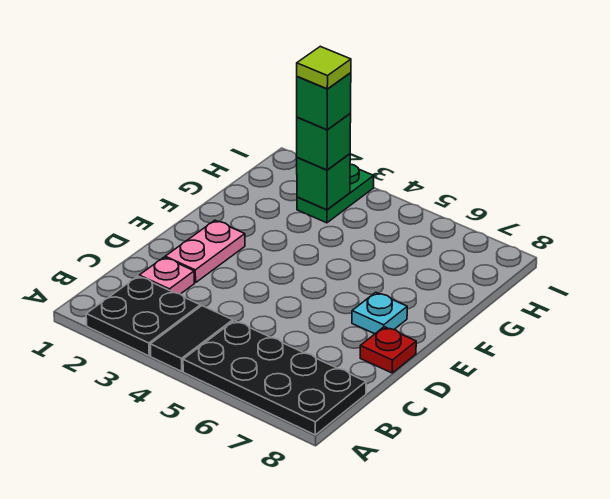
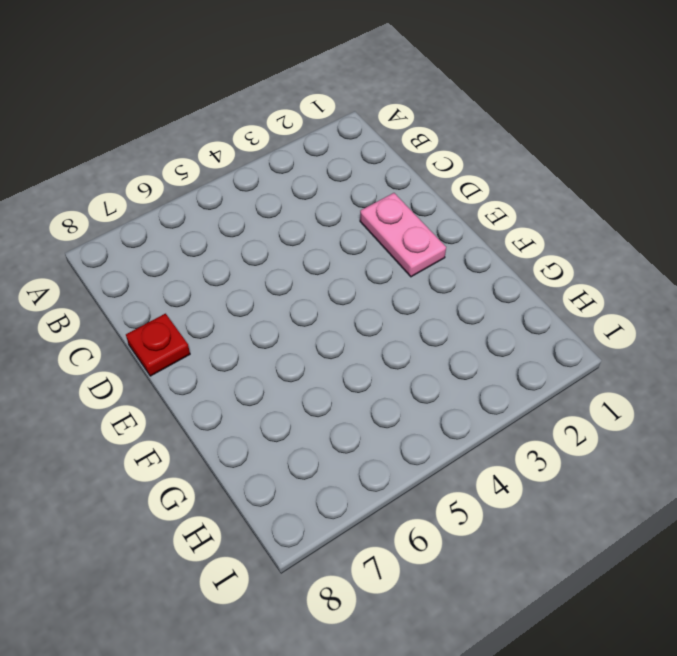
none -> black 2x2 plate [86,276,200,356]
none -> black 1x2 tile [150,306,233,371]
none -> black 2x4 plate [183,321,366,435]

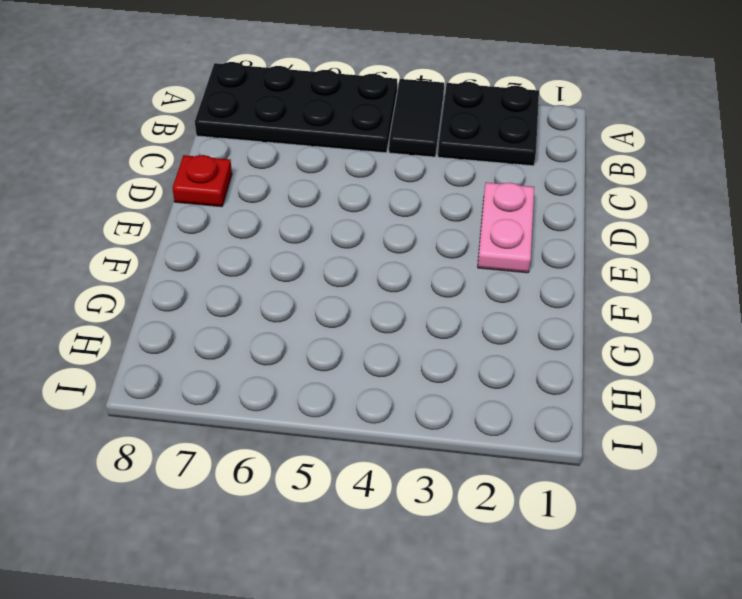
none -> pink 1x1 plate [139,257,194,294]
none -> cyan 1x1 plate [352,292,407,334]
none -> green 1x2 plate [297,164,374,223]

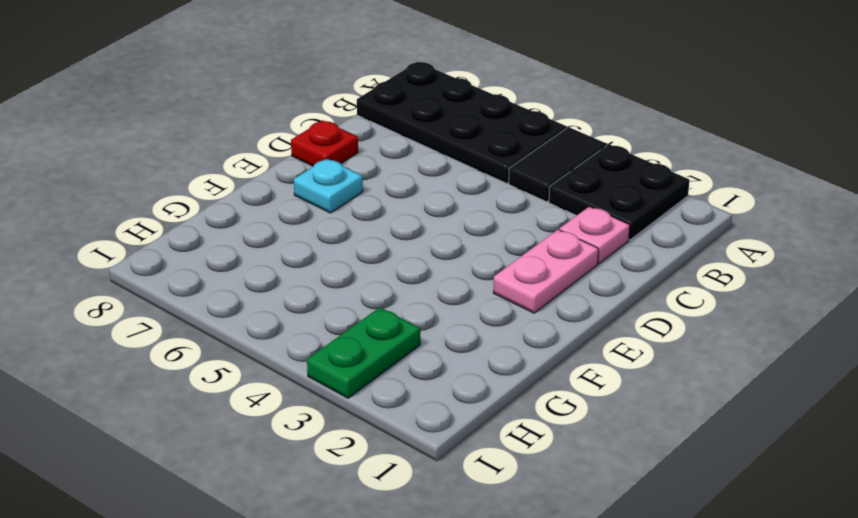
none -> green 1x1 brick [297,154,350,210]
none -> green 1x1 brick [297,114,351,170]
none -> green 1x1 brick [297,73,351,130]

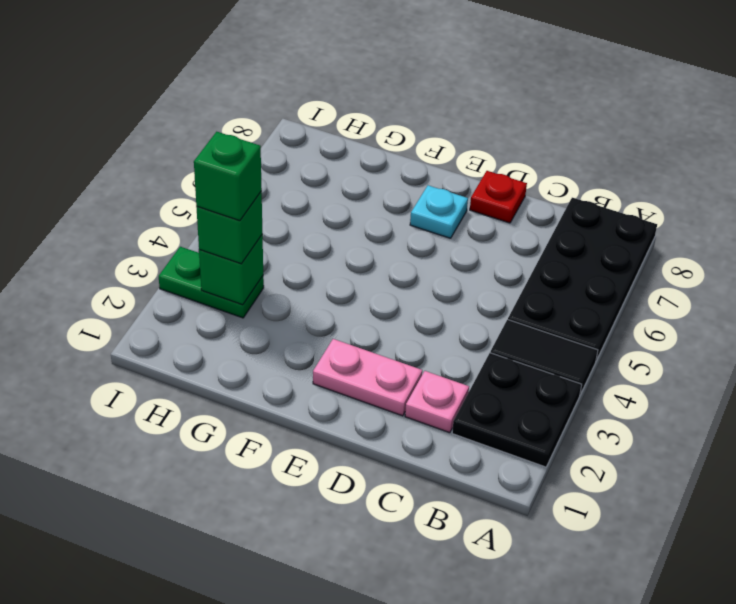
none -> lime 1x1 tile [297,46,351,89]

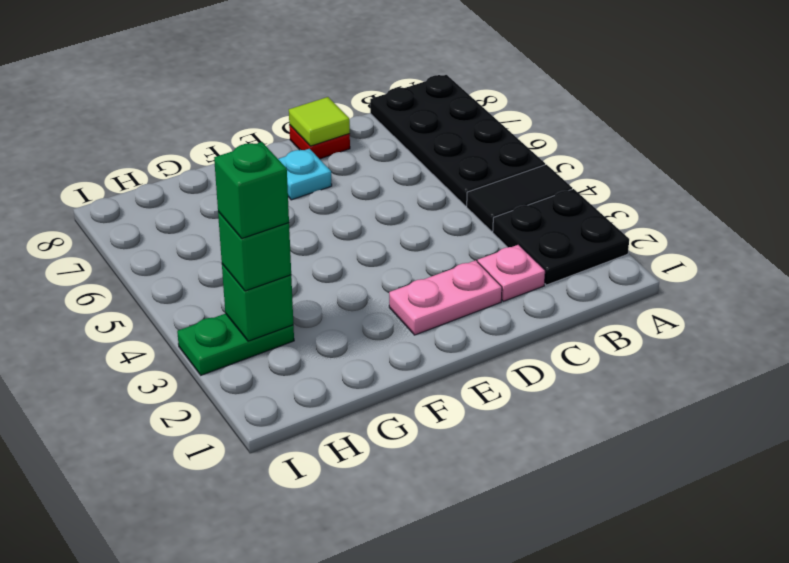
lime 1x1 tile [289,97,350,146] -> lime 1x1 tile moved to [297,46,351,89]

